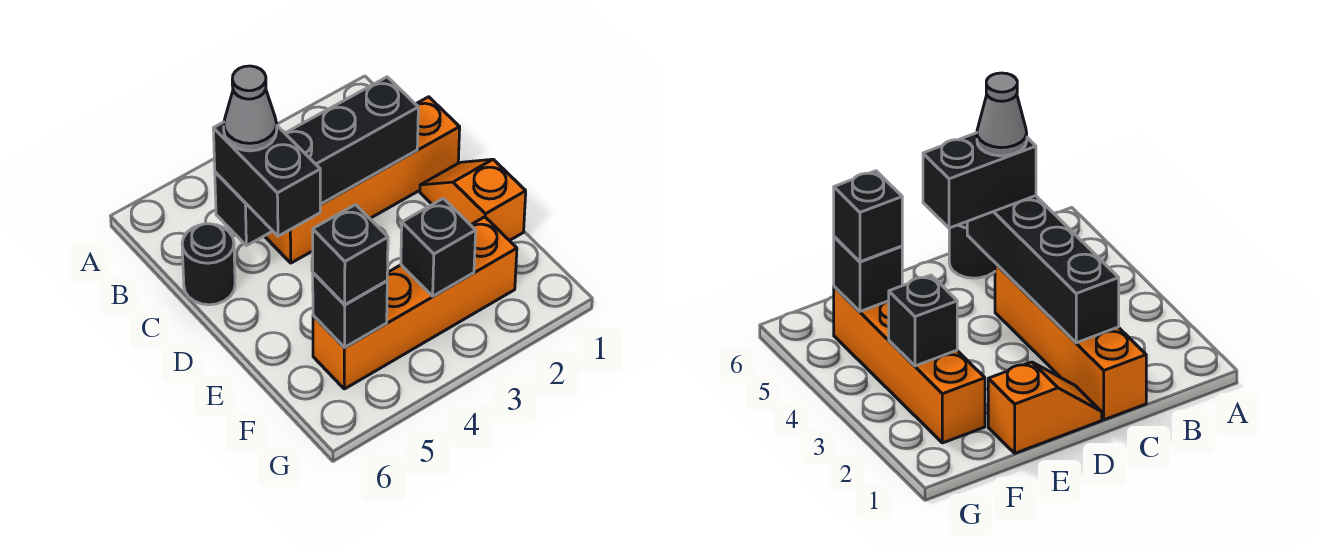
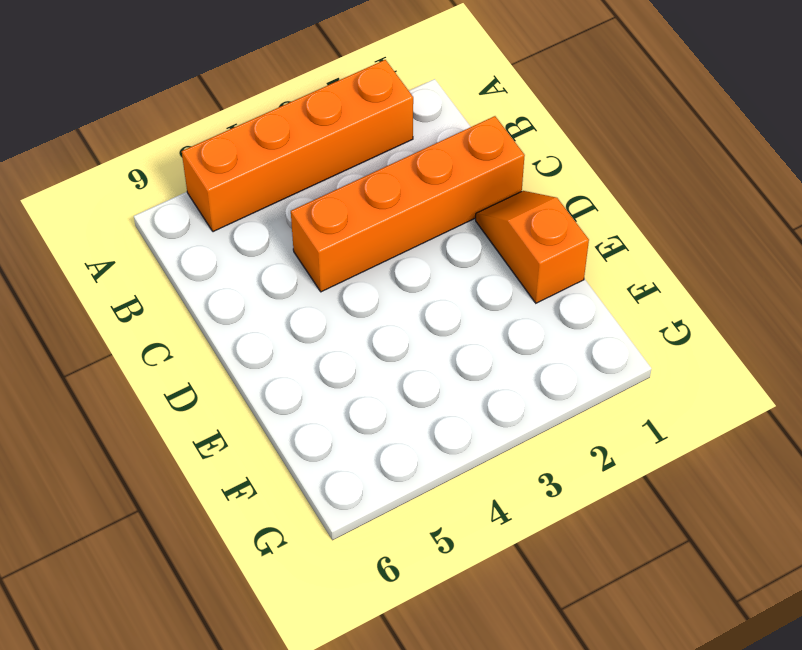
orange 1x4 brick [182,60,413,232] -> orange 1x4 brick moved to [313,217,517,389]
none -> black 1x1 round brick [182,224,235,305]
none -> black 1x4 brick [215,77,418,246]

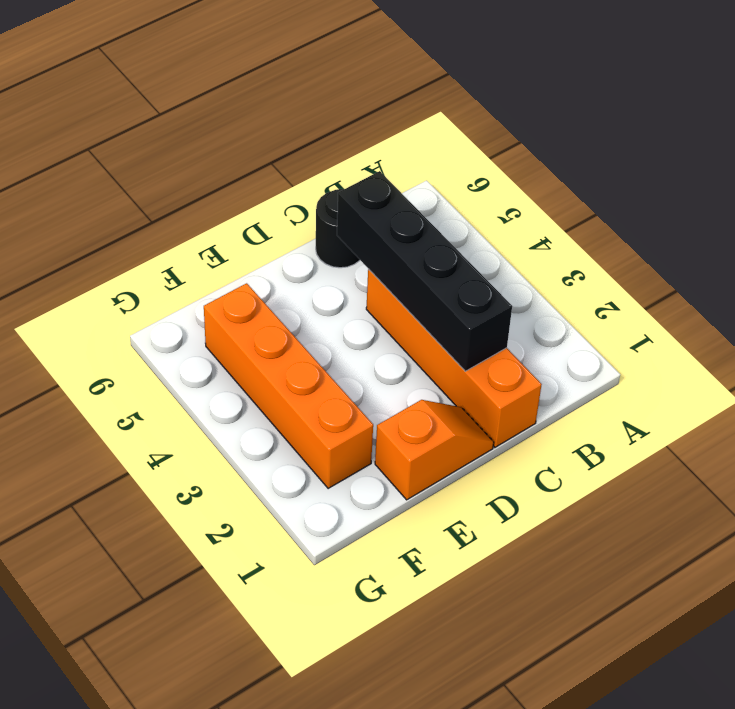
none -> black 1x1 brick [401,198,476,296]
none -> black 1x1 brick [313,273,387,347]

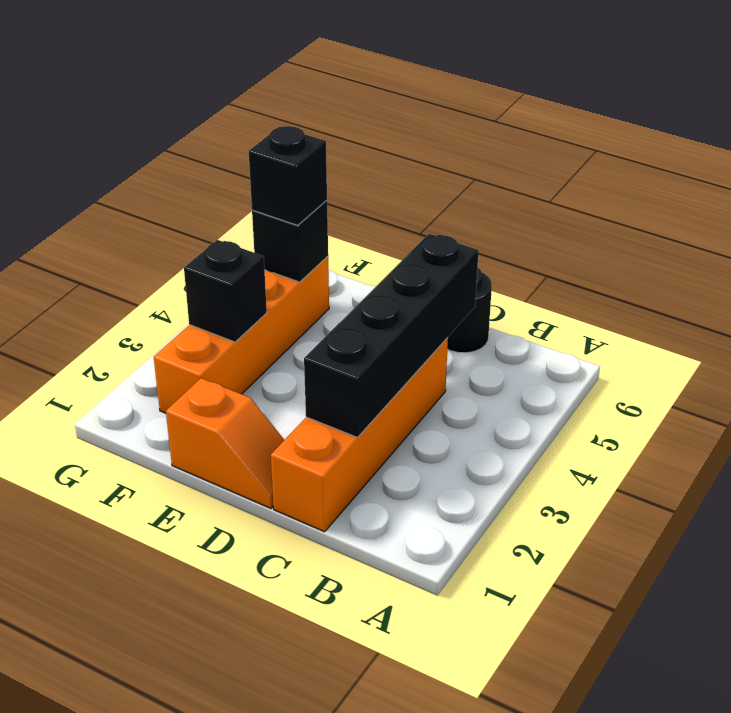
none -> black 1x2 brick [213,122,320,236]
none -> grey 1x1 cone [224,66,277,151]

